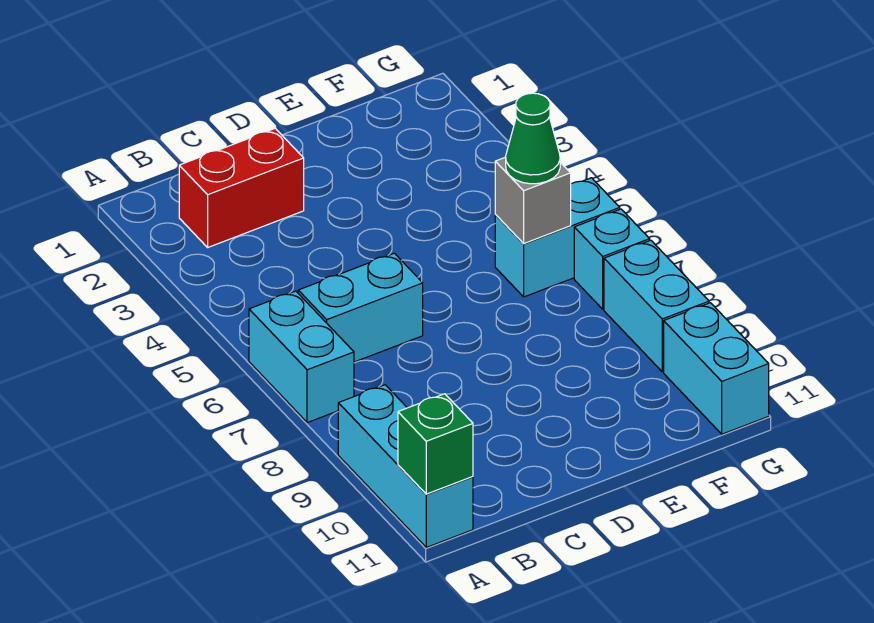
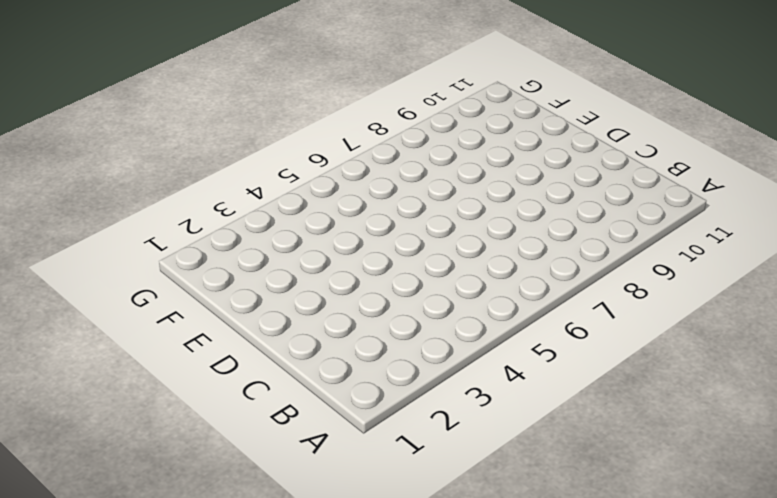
none -> cyan 1x2 brick [249,291,354,423]
none -> cyan 1x3 brick [338,385,473,547]

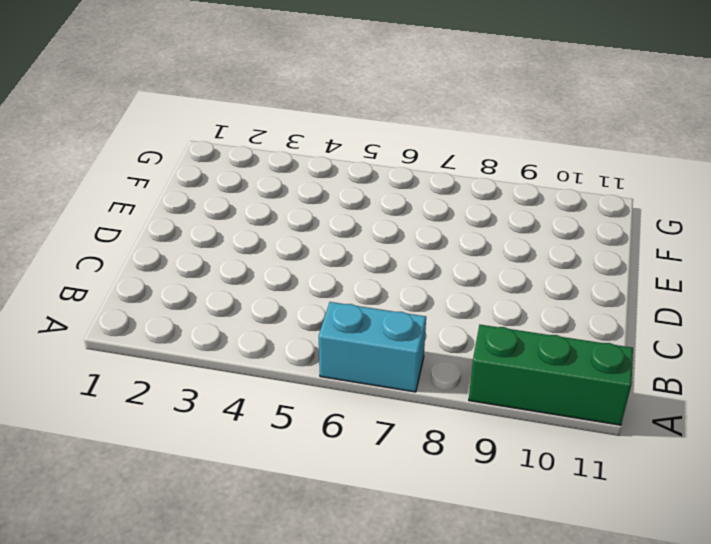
green 1x3 brick [469,325,633,425] -> cyan 1x3 brick [338,385,473,547]
none -> red 1x2 brick [179,128,304,247]
none -> cyan 1x2 brick [298,253,423,362]

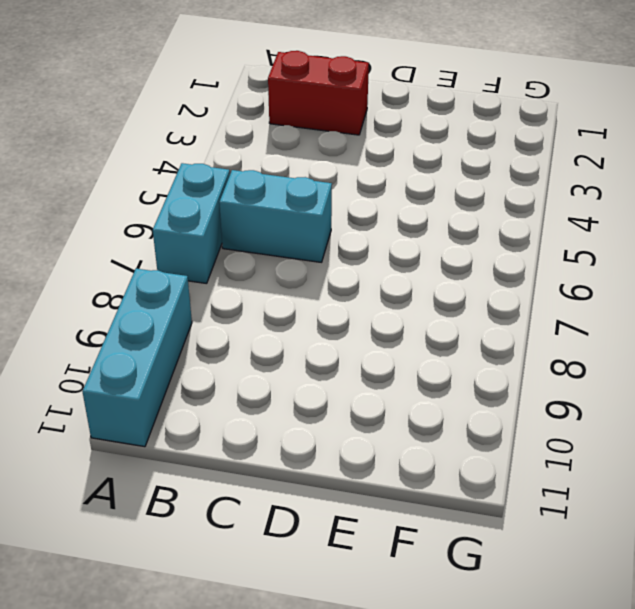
none -> cyan 1x2 brick [495,178,620,297]
none -> cyan 1x1 brick [574,209,650,309]

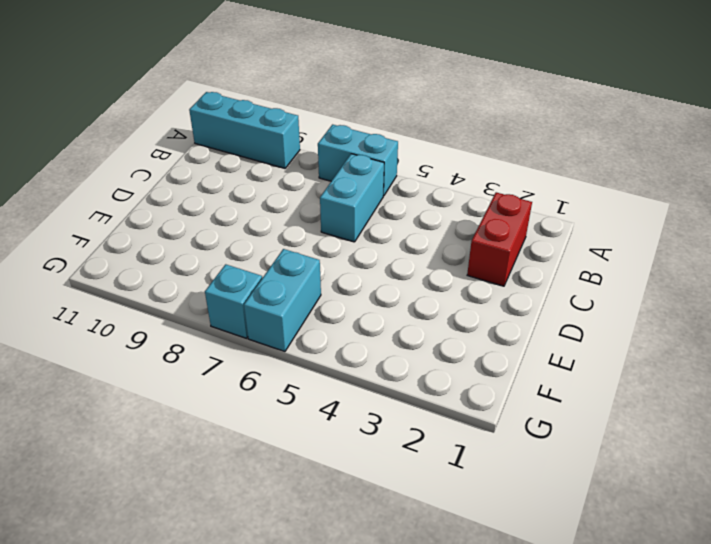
none -> cyan 1x2 brick [604,240,709,372]
none -> cyan 1x2 brick [664,303,769,434]

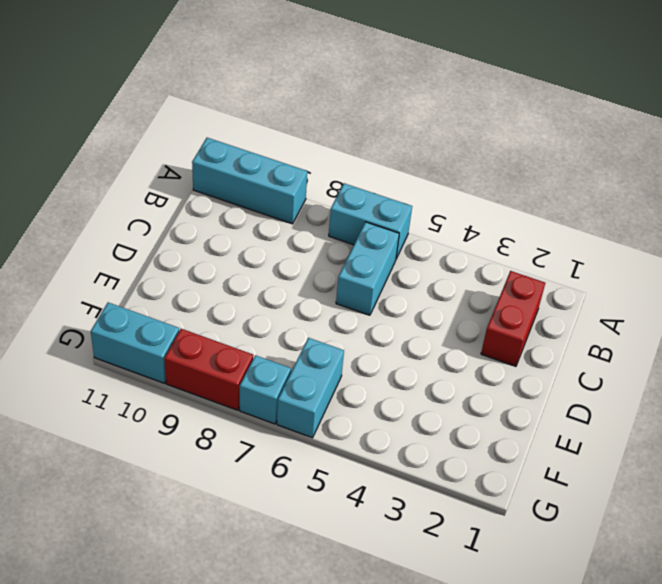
red 1x2 brick [164,329,253,410] -> cyan 1x2 brick [604,240,709,372]
none -> green 1x1 brick [398,394,473,494]
none -> grey 1x1 brick [495,157,571,244]

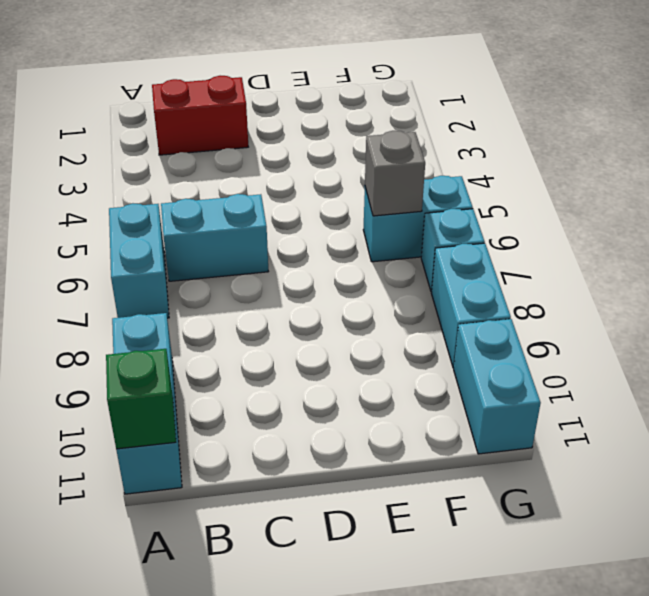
none -> green 1x1 cone [506,93,560,184]

